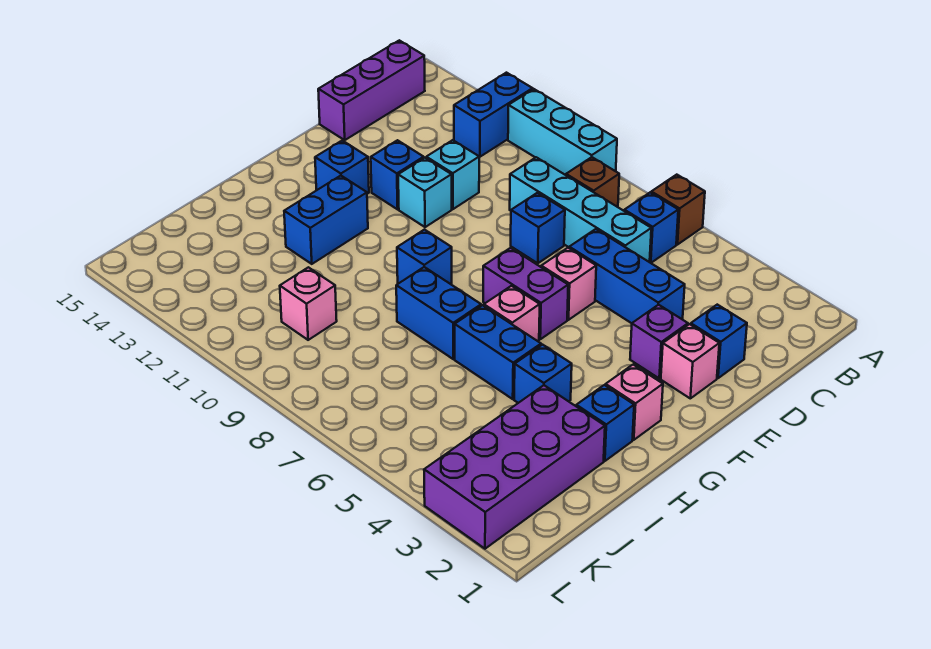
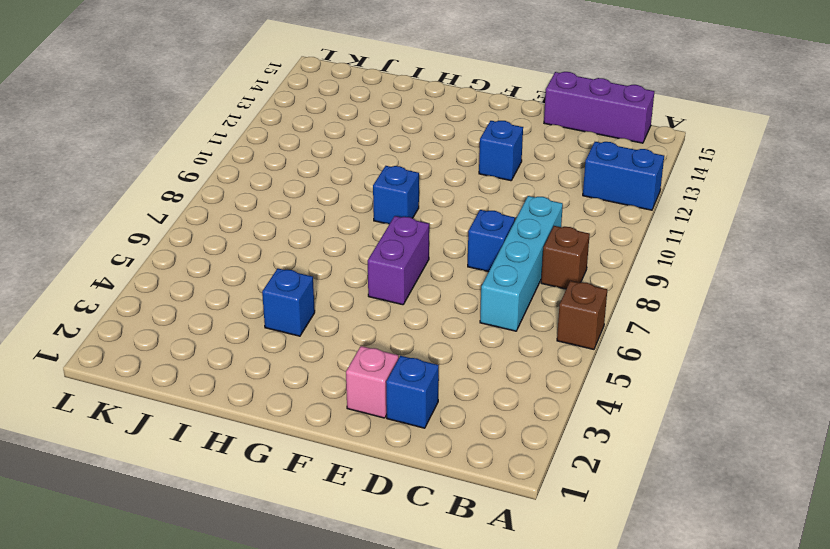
none -> cyan 1x3 brick [508,89,617,175]
none -> blue 1x1 brick [624,193,678,263]
none -> blue 1x3 brick [569,229,685,323]

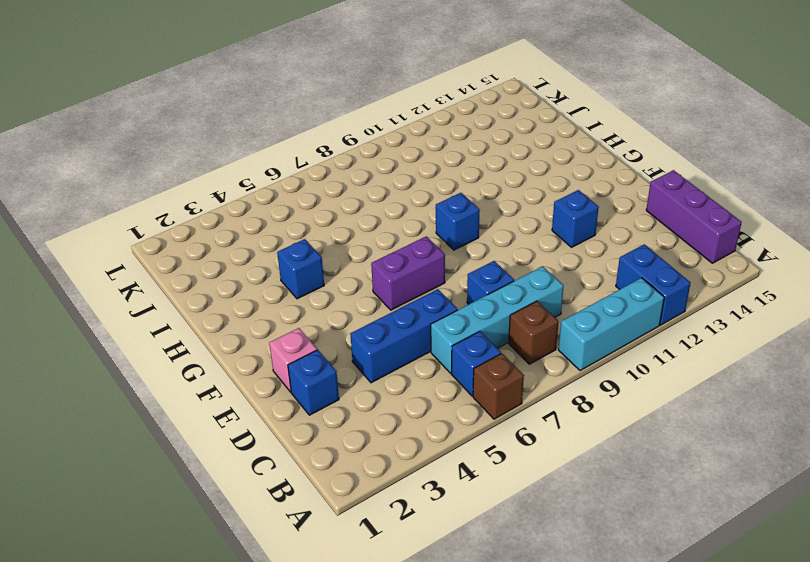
none -> cyan 1x1 brick [426,140,479,209]
none -> purple 1x1 brick [630,305,688,378]
none -> pink 1x1 brick [541,248,596,320]

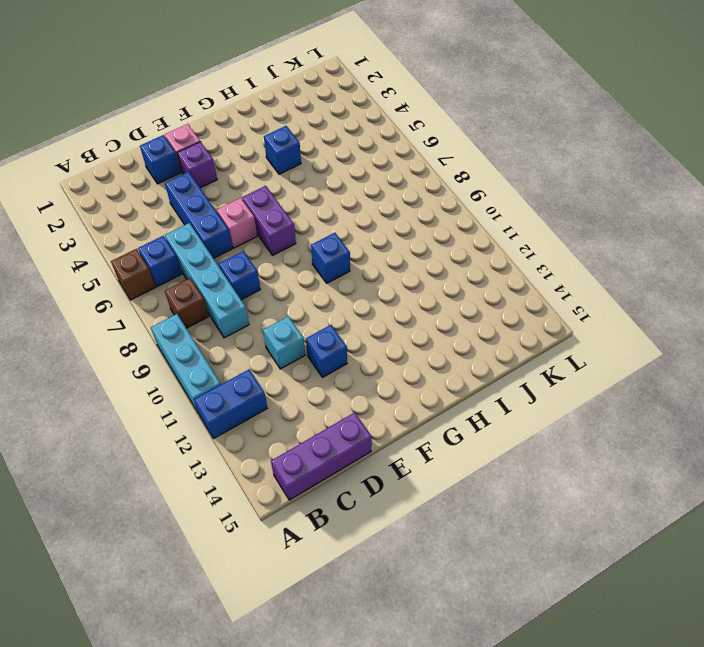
none -> cyan 1x1 brick [398,158,452,227]
none -> blue 1x1 brick [315,141,369,194]
none -> pink 1x1 brick [606,365,663,440]

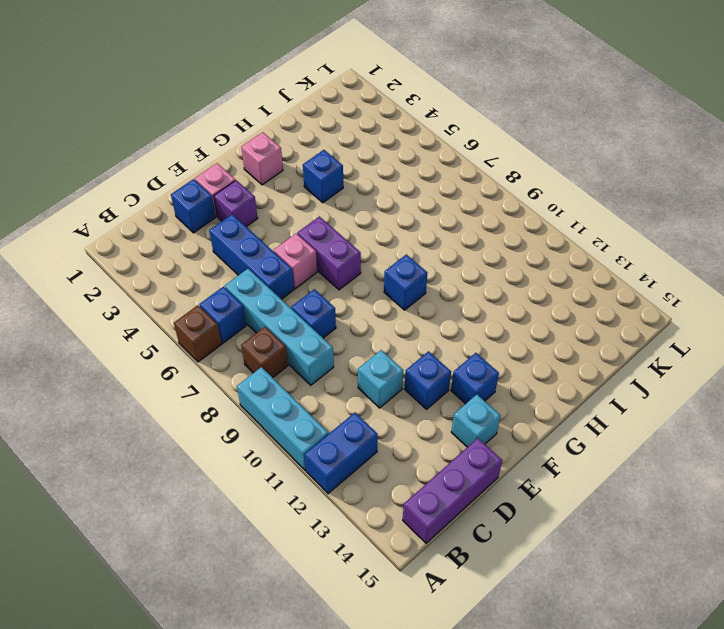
cyan 1x1 brick [451,395,501,447] -> cyan 1x1 brick moved to [398,158,452,227]
none -> pink 1x1 brick [484,286,540,341]
none -> blue 1x2 brick [284,176,368,264]
none -> blue 1x1 brick [576,385,634,461]

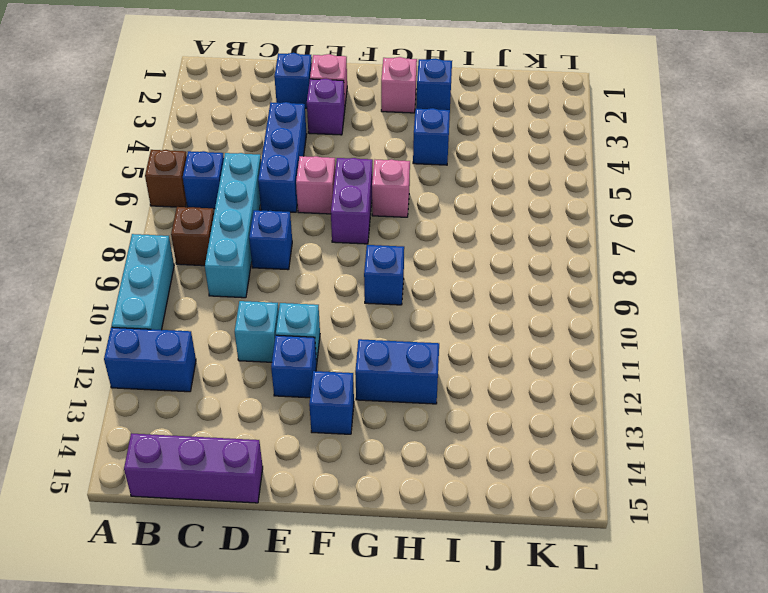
none -> blue 1x2 brick [455,305,541,399]
none -> blue 1x2 brick [396,267,481,359]
none -> purple 2x4 brick [424,385,605,549]

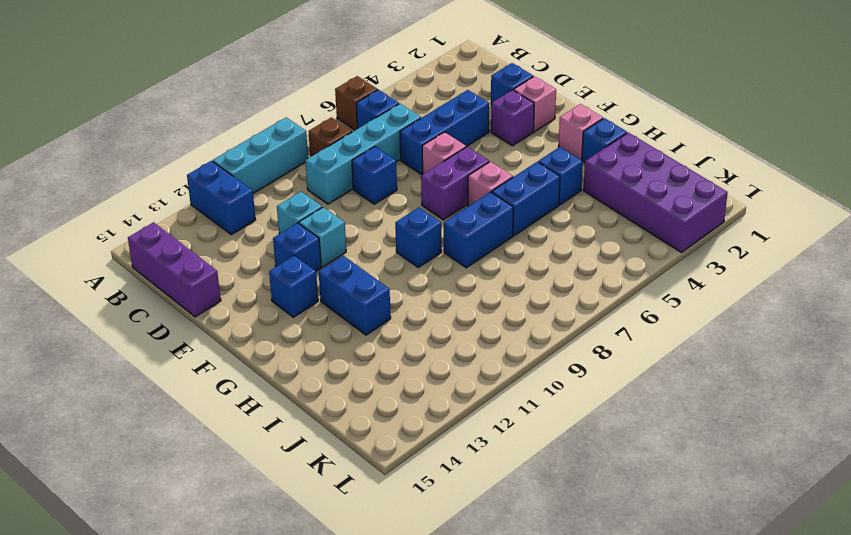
none -> pink 1x1 brick [280,267,337,340]

